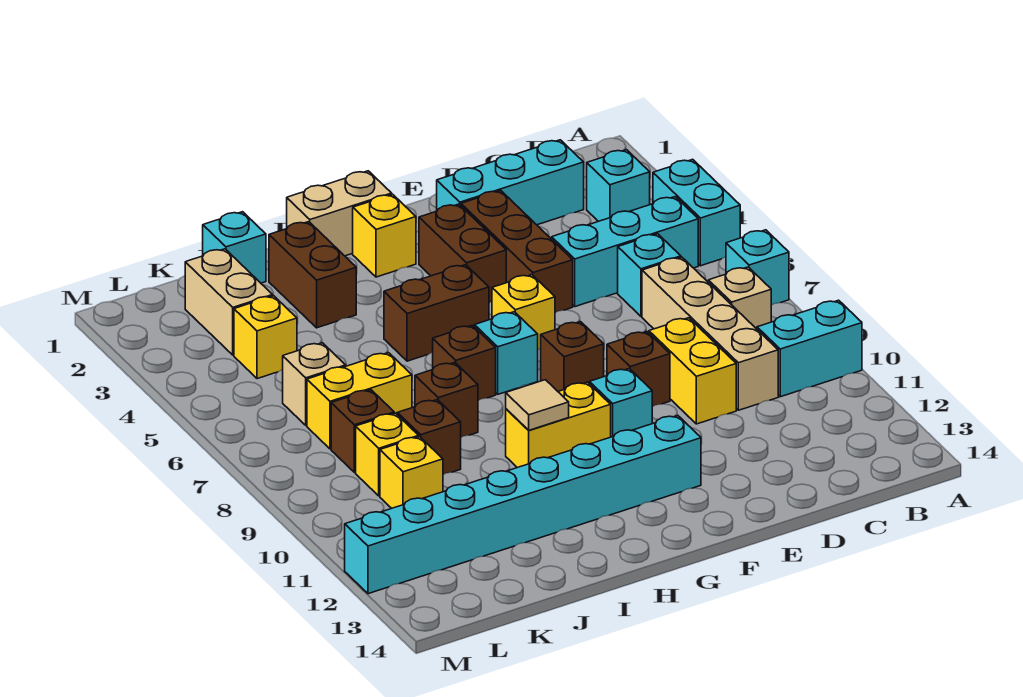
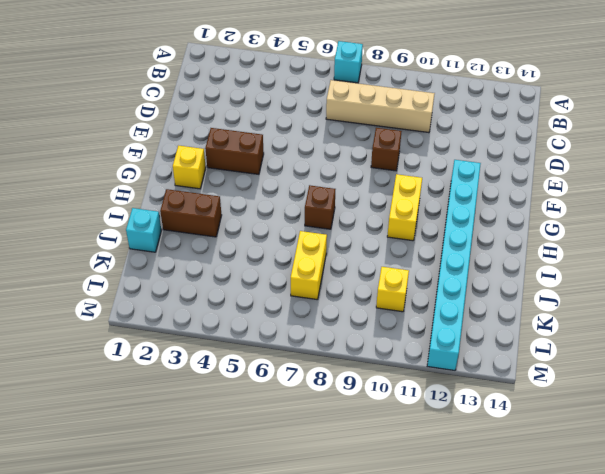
none -> cyan 1x2 brick [653,159,740,266]
none -> cyan 1x2 brick [757,300,862,397]
none -> cyan 1x1 brick [587,150,650,221]
none -> cyan 1x3 brick [552,197,698,307]

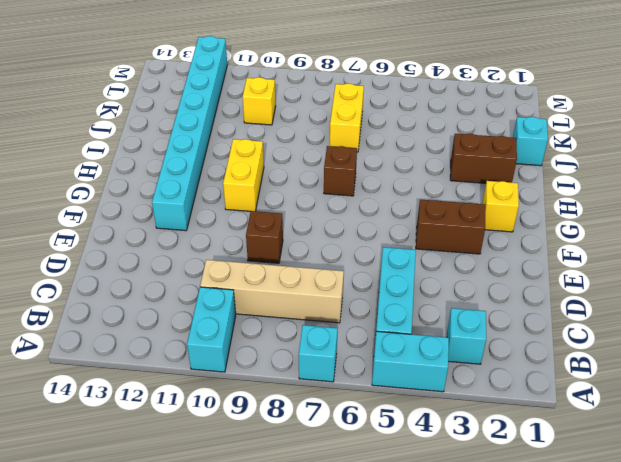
none -> tan 1x1 brick [708,267,771,329]
none -> cyan 1x3 brick [437,140,584,225]
none -> cyan 1x1 brick [618,234,681,316]
none -> yellow 1x2 brick [649,318,736,424]

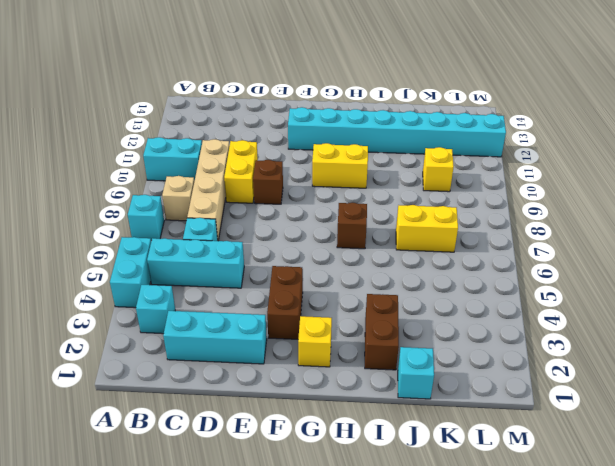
none -> brown 1x3 brick [461,191,573,313]
none -> yellow 1x1 brick [492,275,555,349]
none -> brown 1x1 brick [541,322,604,391]
none -> cyan 1x1 brick [589,369,652,437]

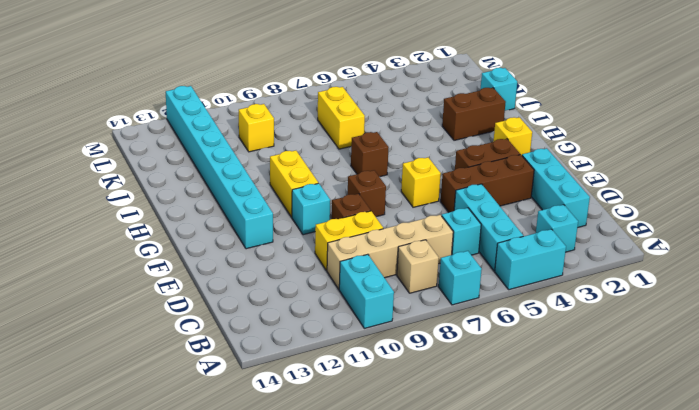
none -> tan 1x2 brick [287,171,392,256]
none -> brown 1x2 brick [384,265,489,361]
none -> cyan 1x1 brick [475,312,538,394]
none -> brown 1x1 brick [415,362,478,437]

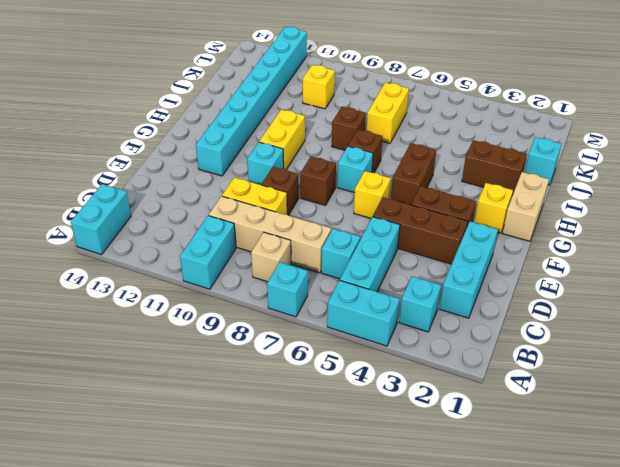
cyan 1x2 brick [71,184,131,255] -> none
none -> brown 1x1 brick [397,400,461,475]
none -> tan 1x2 brick [185,249,273,355]
none -> yellow 1x1 brick [234,296,297,379]
none -> tan 1x1 brick [283,343,346,425]

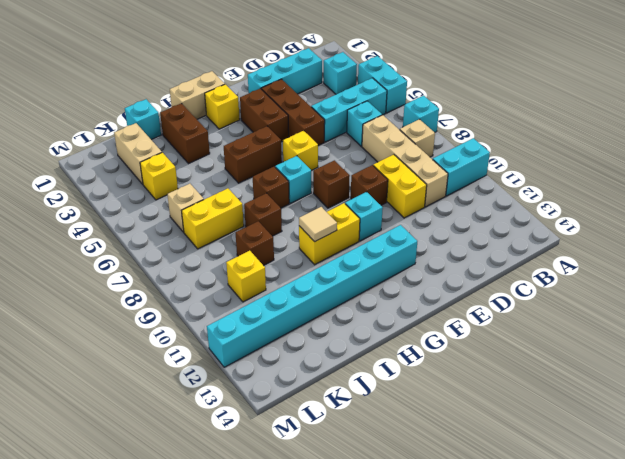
none -> brown 1x1 brick [331,390,394,472]
none -> yellow 1x1 brick [356,413,419,496]

